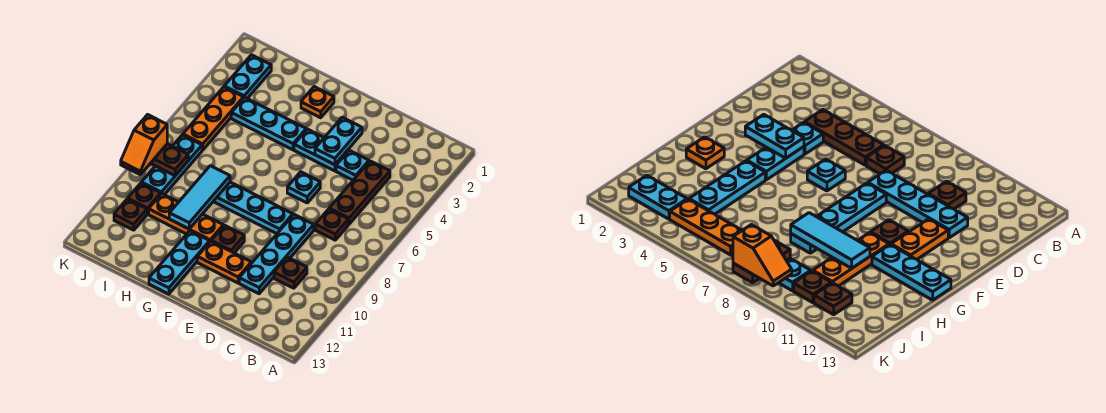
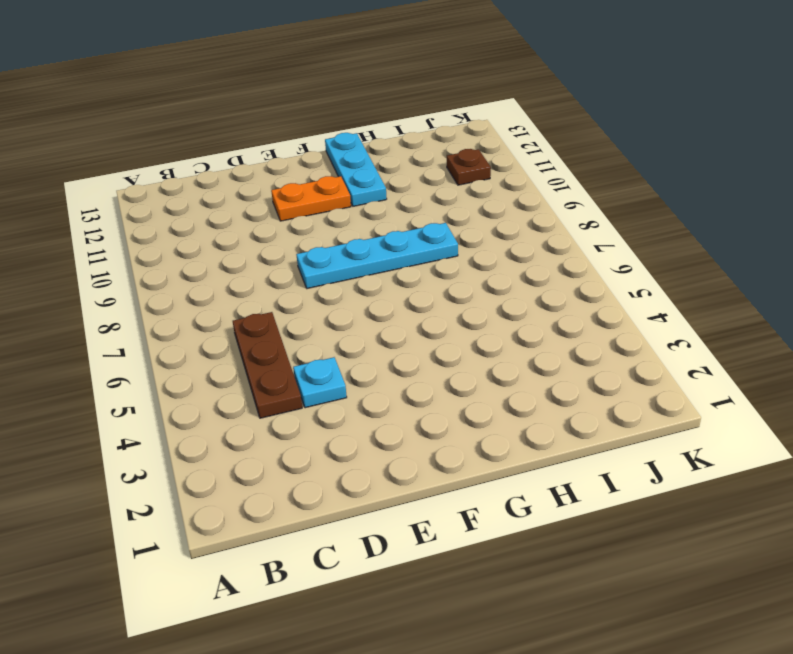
none -> brown 1x1 plate [315,209,348,240]
none -> brown 1x1 plate [274,257,307,288]
none -> cyan 1x4 plate [239,215,314,294]

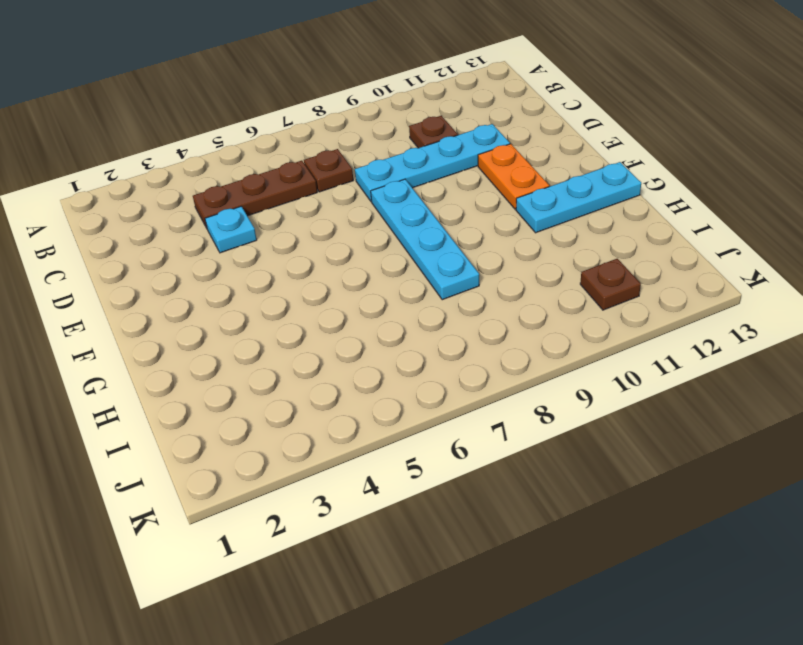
none -> cyan 1x2 plate [294,129,348,171]
none -> cyan 1x1 plate [287,172,320,203]
none -> brown 1x1 plate [211,225,244,253]

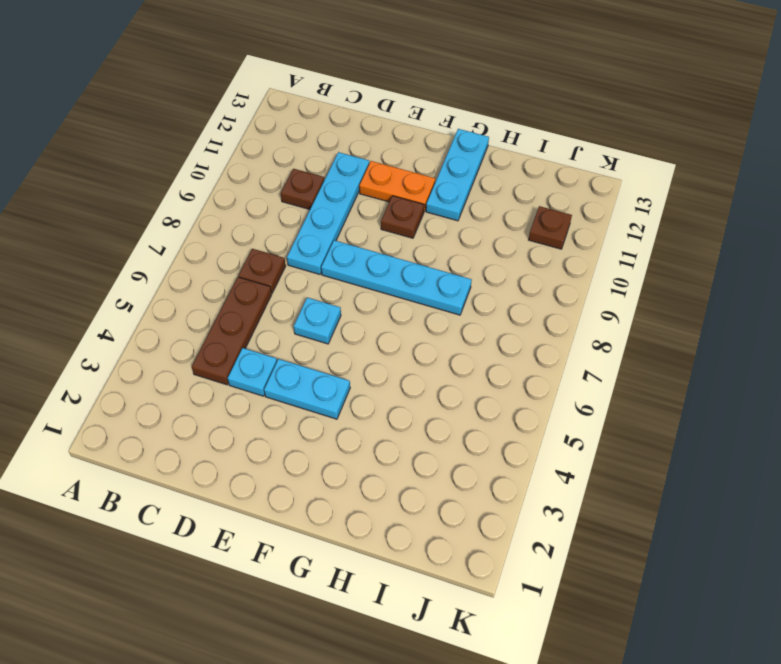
none -> orange 1x1 plate [301,87,334,118]
none -> cyan 1x3 plate [231,97,306,150]
none -> orange 1x3 plate [149,194,223,241]

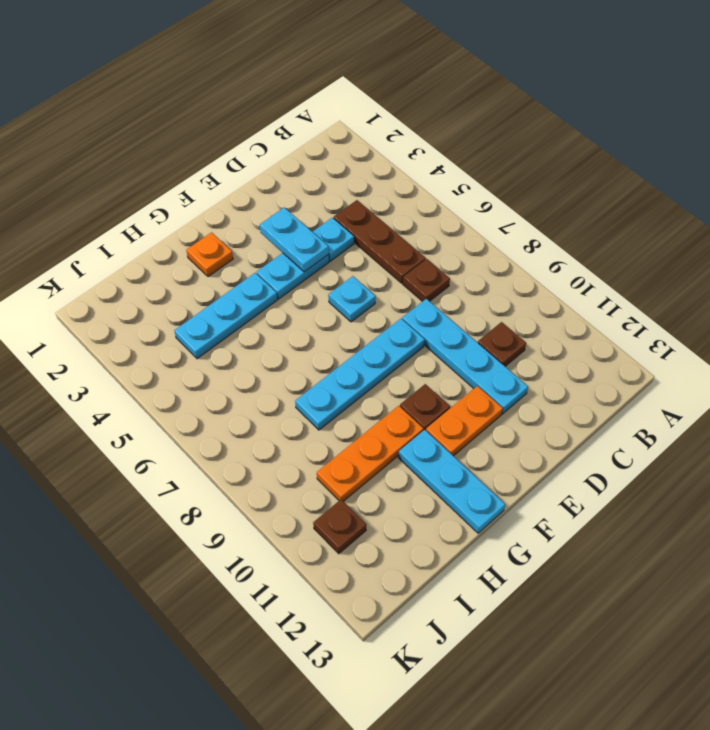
none -> cyan 1x2 plate [224,55,271,98]
none -> orange 1x3 plate [183,87,244,150]
none -> cyan 1x3 plate [141,135,202,195]

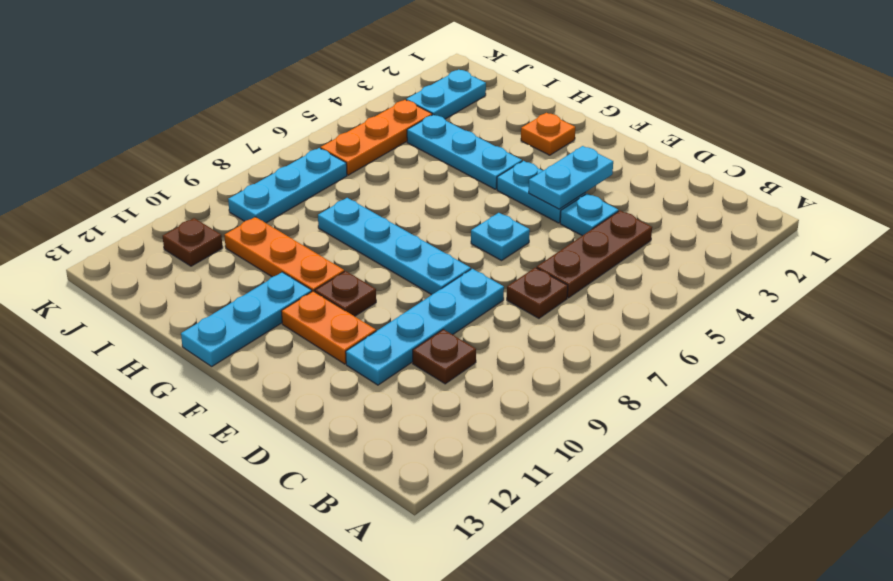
none -> brown 1x1 plate [128,183,161,214]
none -> cyan 1x3 tile [169,166,230,229]
none -> brown 1x2 plate [151,144,188,176]

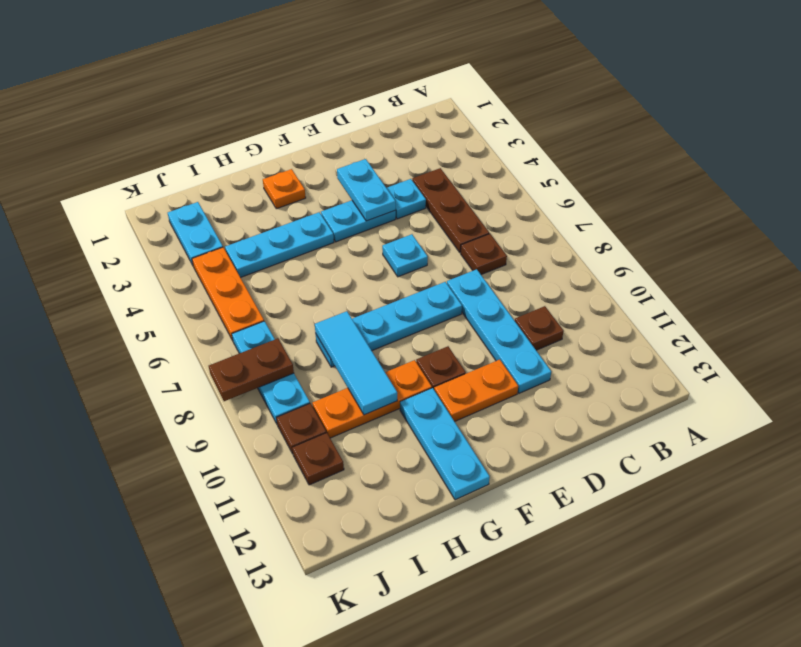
none -> orange 1x2 slope [121,115,167,175]

